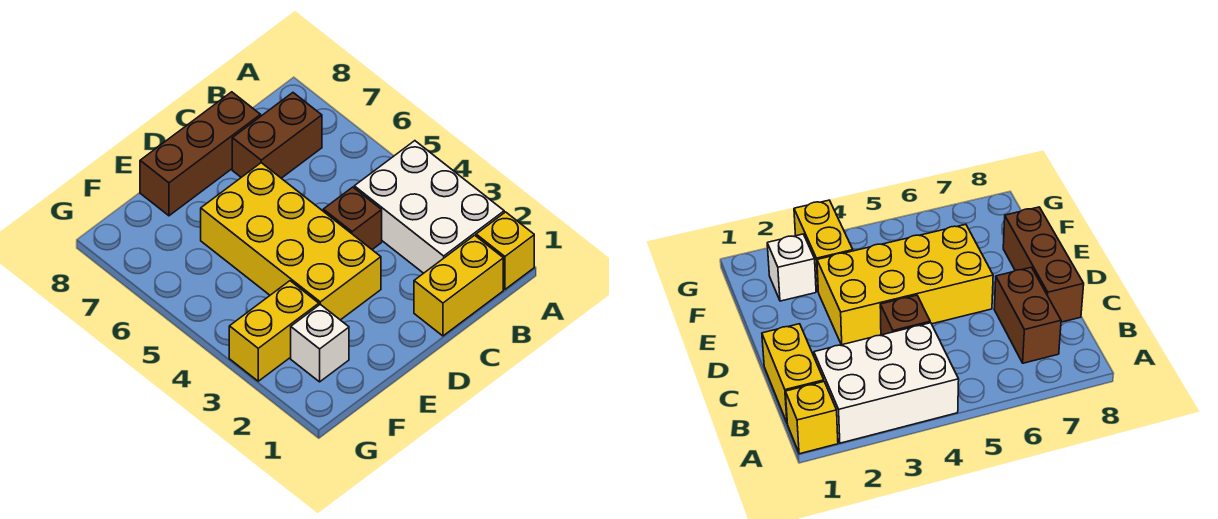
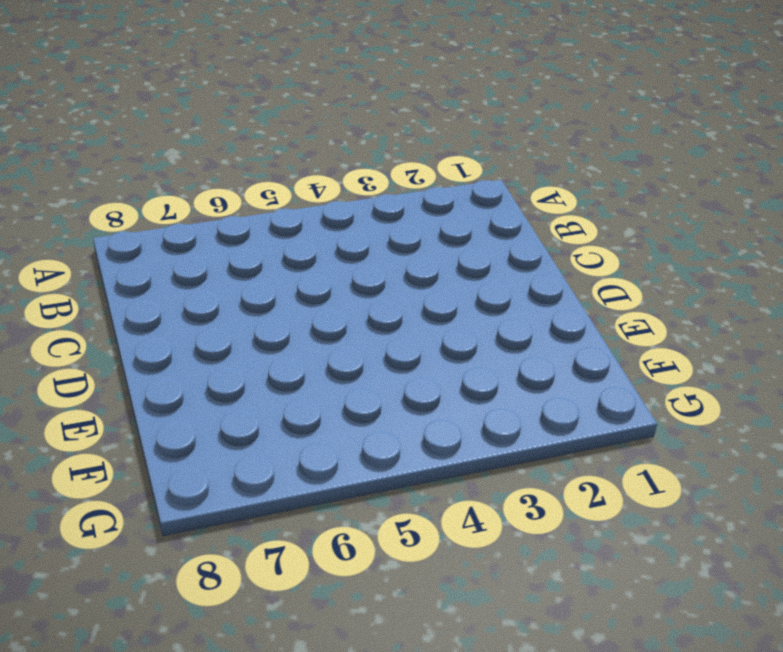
none -> yellow 1x1 brick [476,212,534,289]
none -> white 2x3 brick [354,141,504,273]

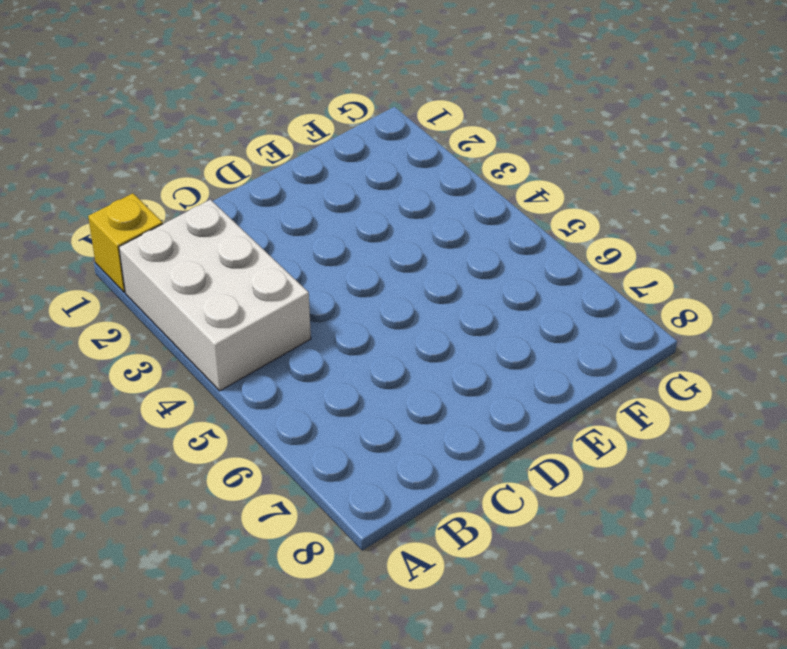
none -> yellow 1x2 brick [414,235,503,336]
none -> brown 1x2 brick [232,93,322,178]

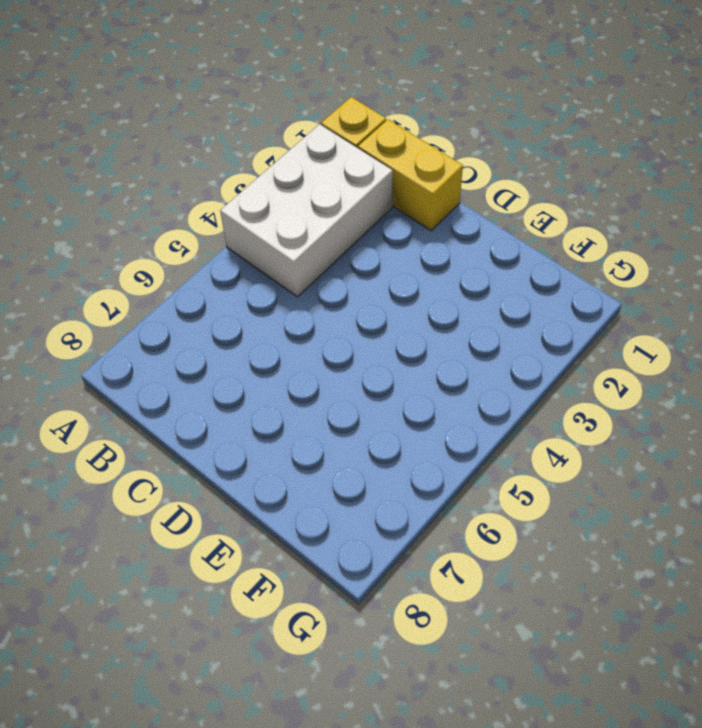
none -> brown 1x2 brick [232,93,322,178]
none -> brown 1x1 brick [323,187,382,249]

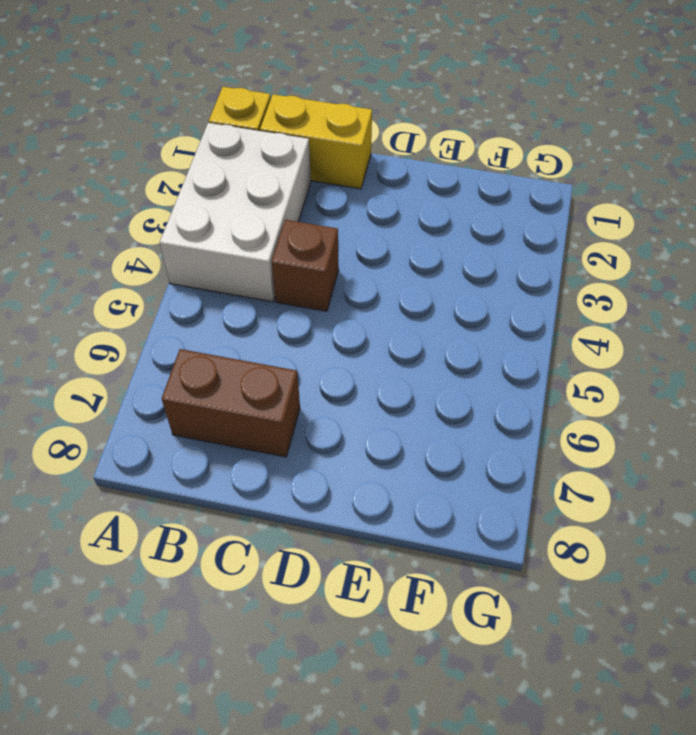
none -> brown 1x3 brick [140,92,261,216]
none -> yellow 2x4 brick [201,163,381,320]

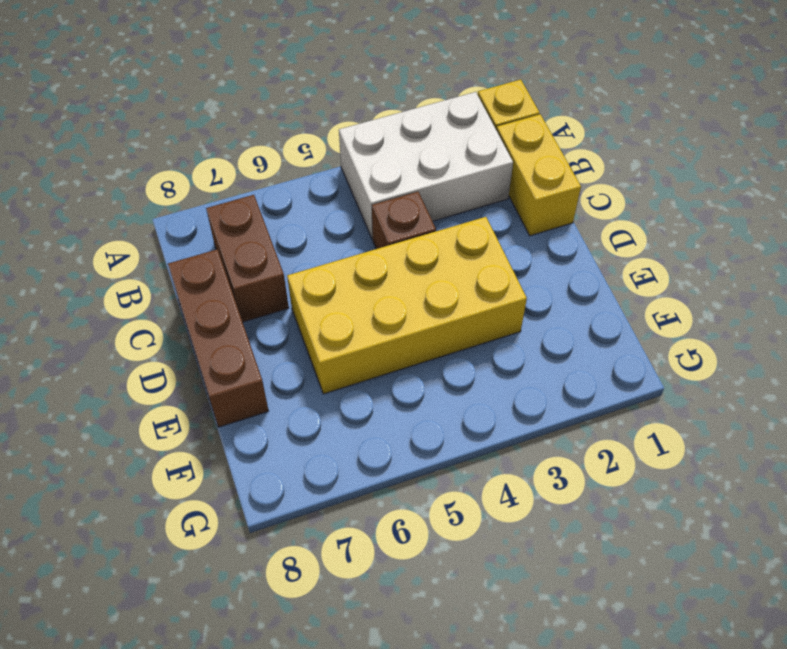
none -> white 1x1 brick [291,304,349,382]
none -> yellow 1x2 brick [229,281,319,381]

